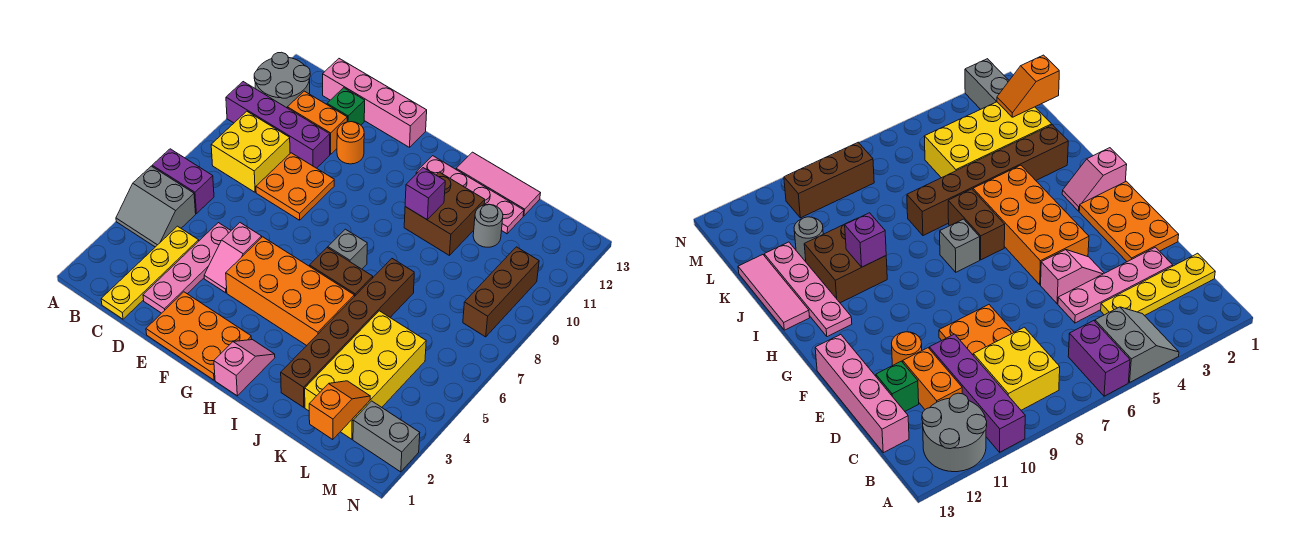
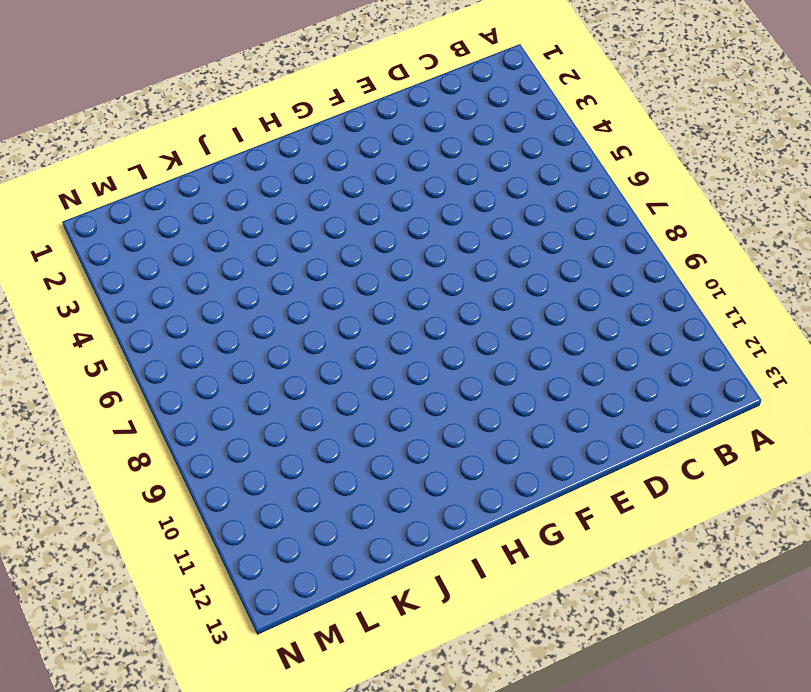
none -> grey 2x2 slope [116,166,196,247]
none -> purple 1x2 brick [152,149,214,214]
none -> purple 1x4 brick [226,82,330,168]

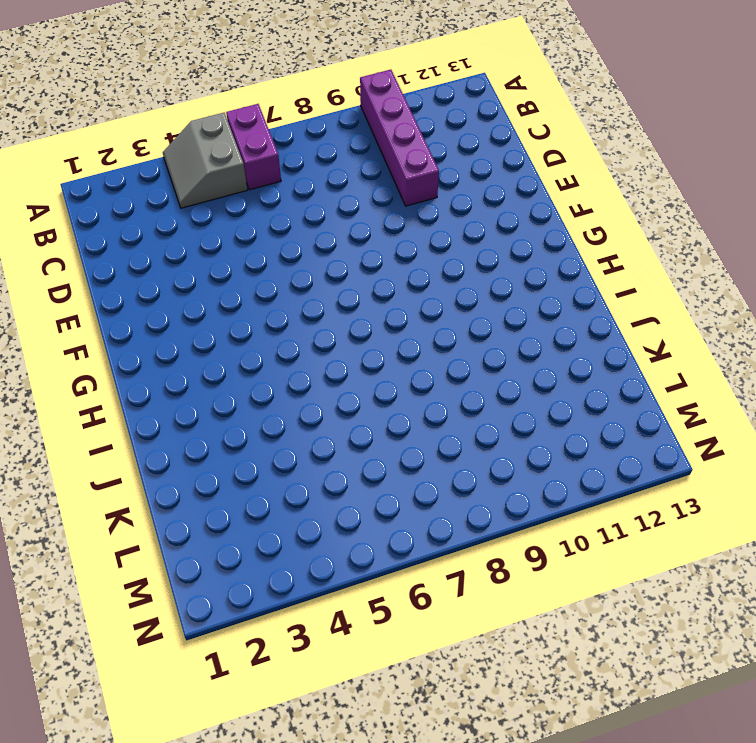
none -> grey 2x2 round brick [254,52,310,108]
none -> yellow 2x2 brick [211,111,290,192]
none -> yellow 1x4 plate [101,226,199,319]

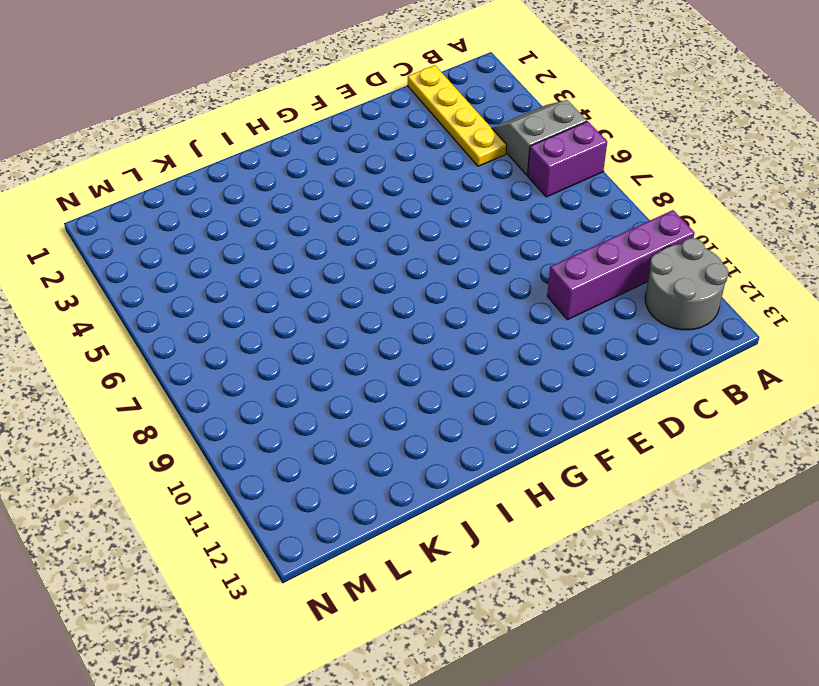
none -> yellow 2x2 brick [211,111,290,192]
none -> orange 1x2 brick [287,91,347,154]
none -> pink 1x4 brick [323,59,427,147]

